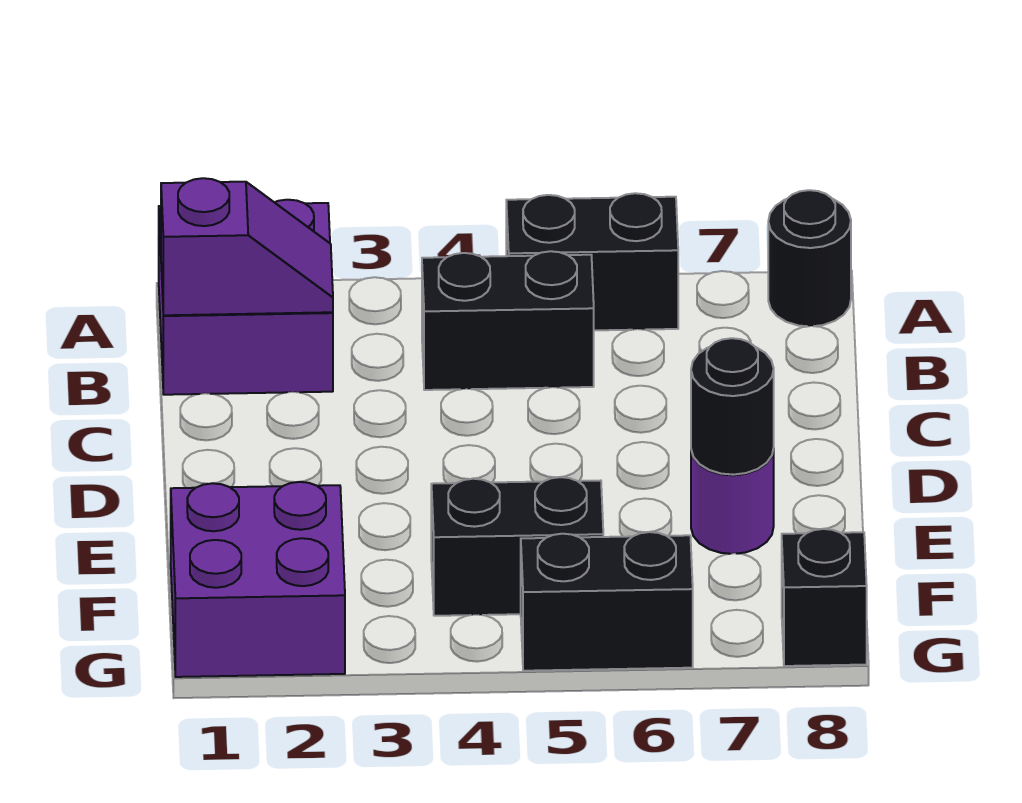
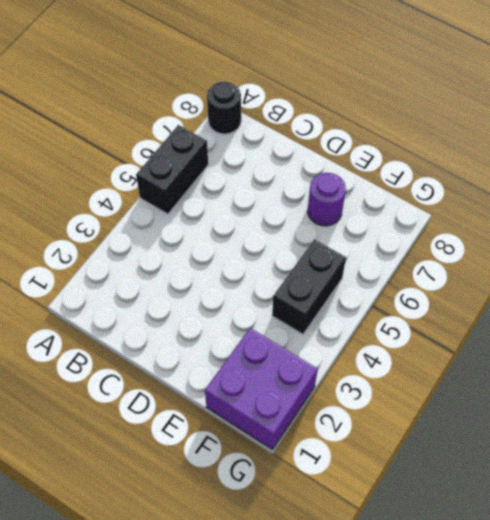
none -> purple 2x2 brick [159,200,333,395]
none -> black 1x2 brick [422,251,594,390]

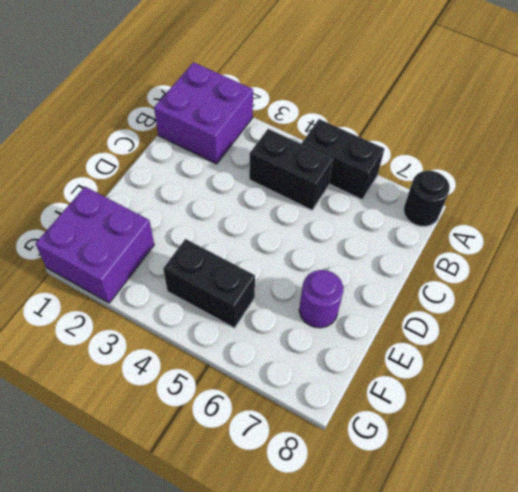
none -> black 1x2 brick [521,532,693,671]
none -> black 1x1 brick [782,529,867,666]

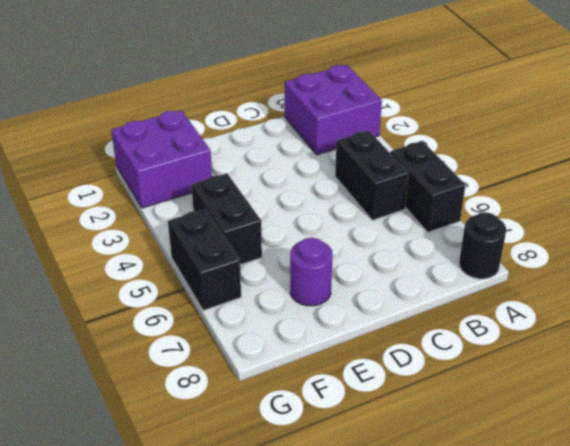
none -> black 1x1 brick [782,529,867,666]
none -> purple 1x2 slope [161,178,333,315]

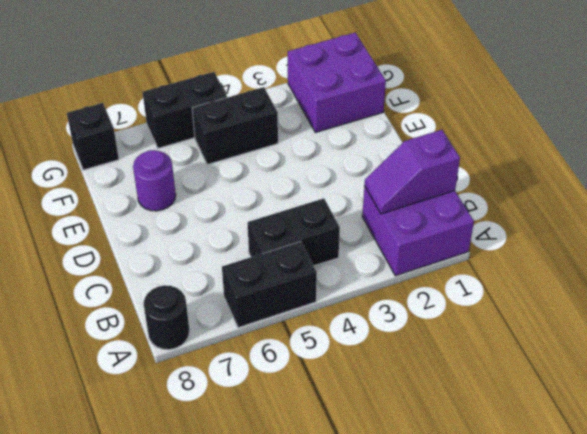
none -> black 1x1 round brick [691,338,774,475]

